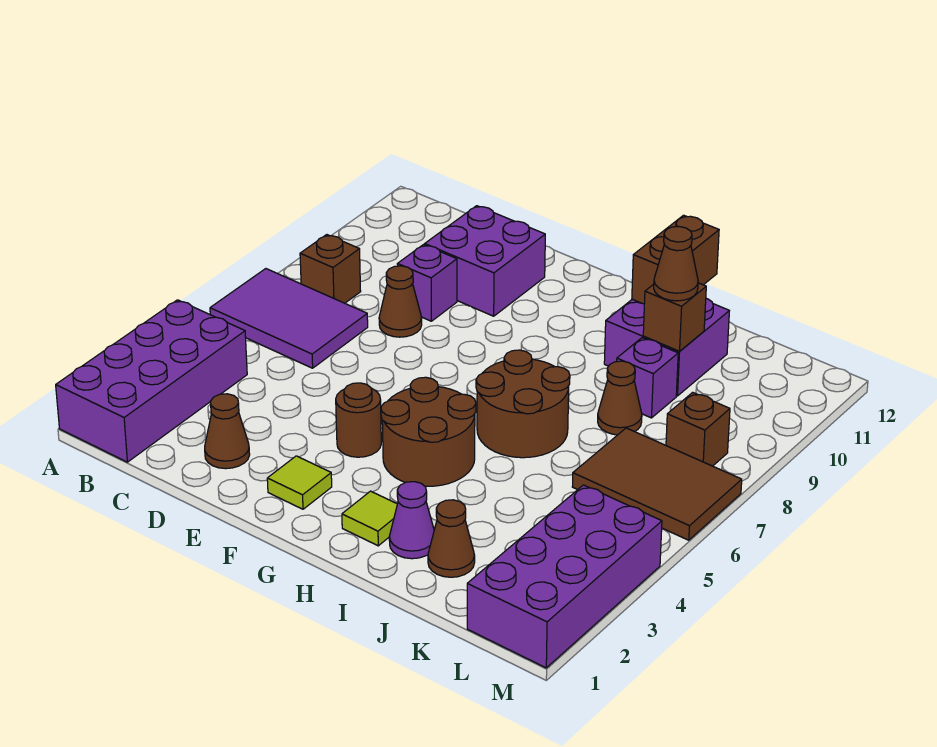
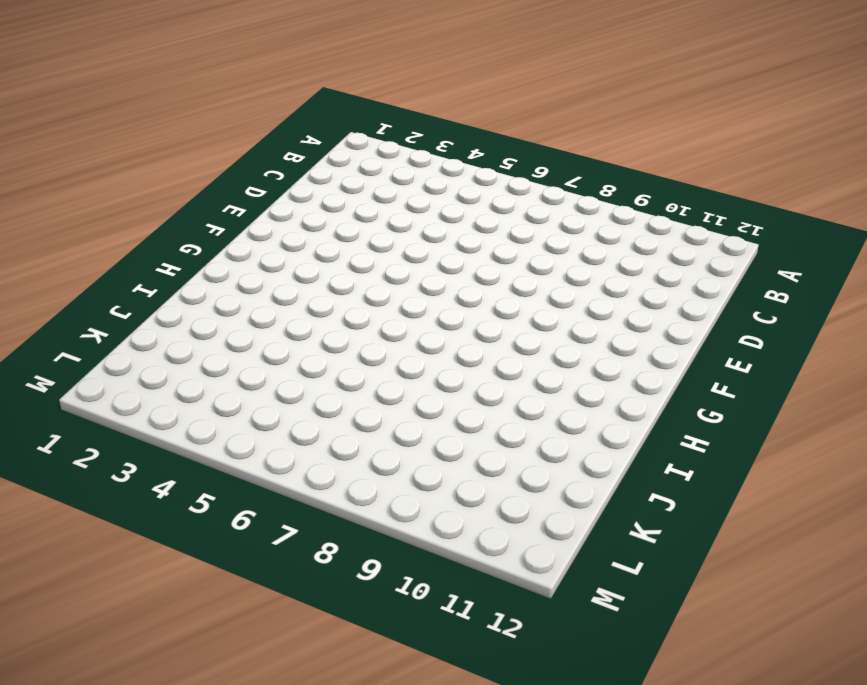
none -> purple 2x4 brick [56,300,247,462]
none -> purple 2x3 tile [210,269,368,368]
none -> brown 1x1 brick [300,235,361,303]

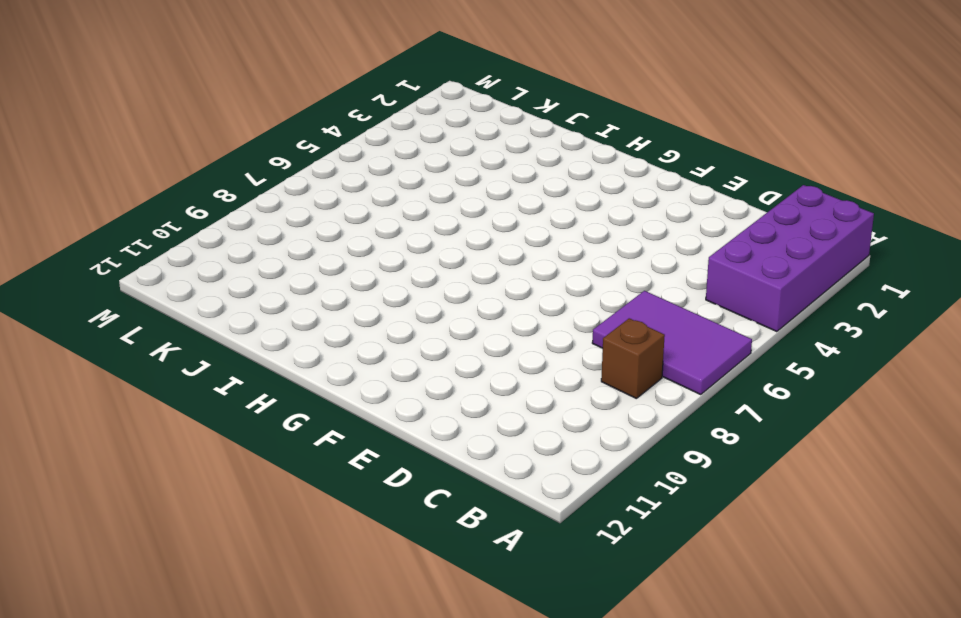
none -> brown 1x1 cone [205,394,250,469]
none -> brown 1x1 cone [379,266,422,337]
none -> purple 1x1 brick [397,245,457,321]

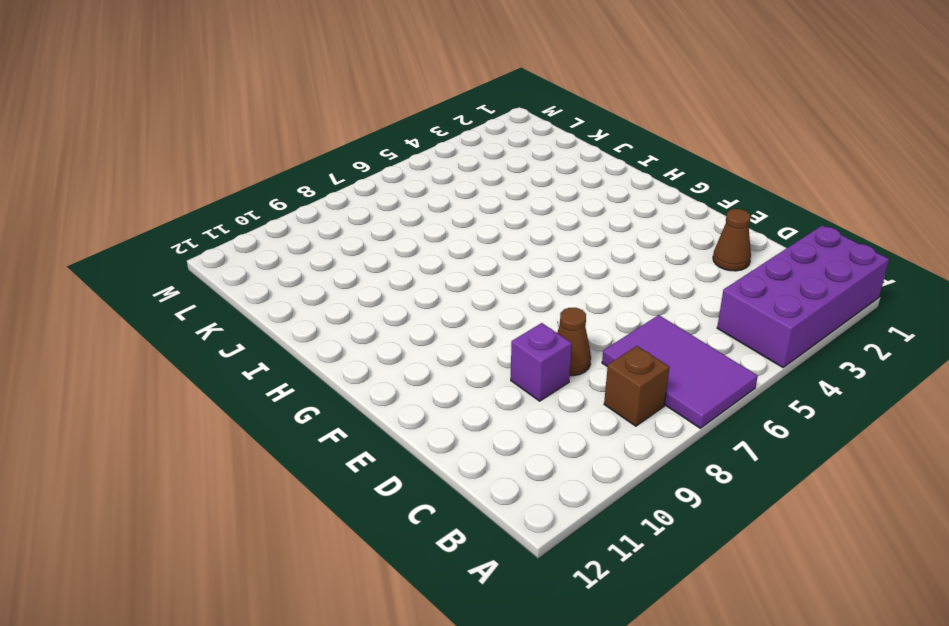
none -> purple 2x2 brick [425,206,545,316]
none -> lime 1x1 tile [267,456,332,509]
none -> brown 1x1 round brick [336,383,381,457]

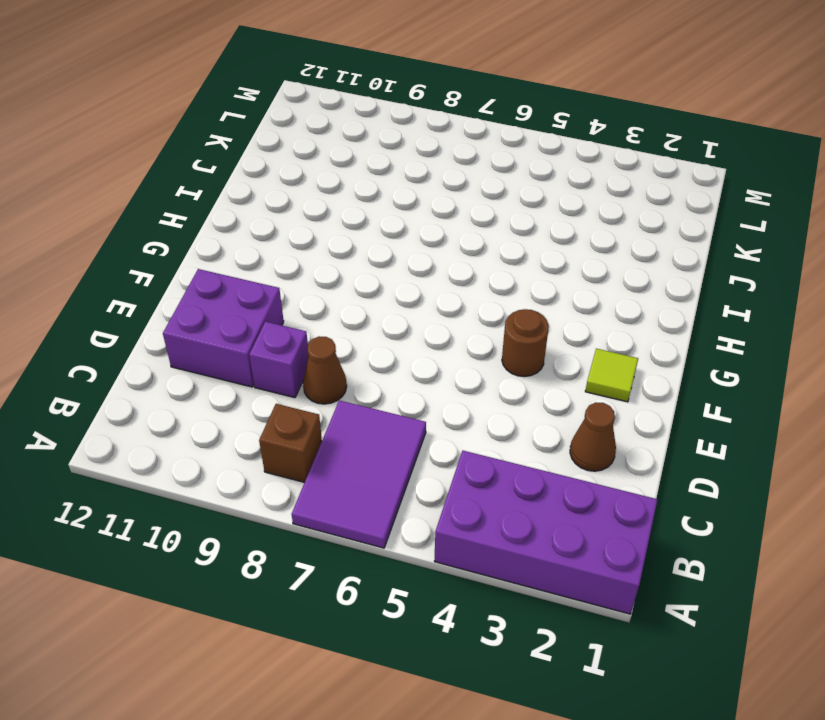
none -> brown 2x2 round brick [381,377,476,486]
none -> lime 1x1 tile [342,491,397,546]
none -> brown 2x2 round brick [476,350,570,458]

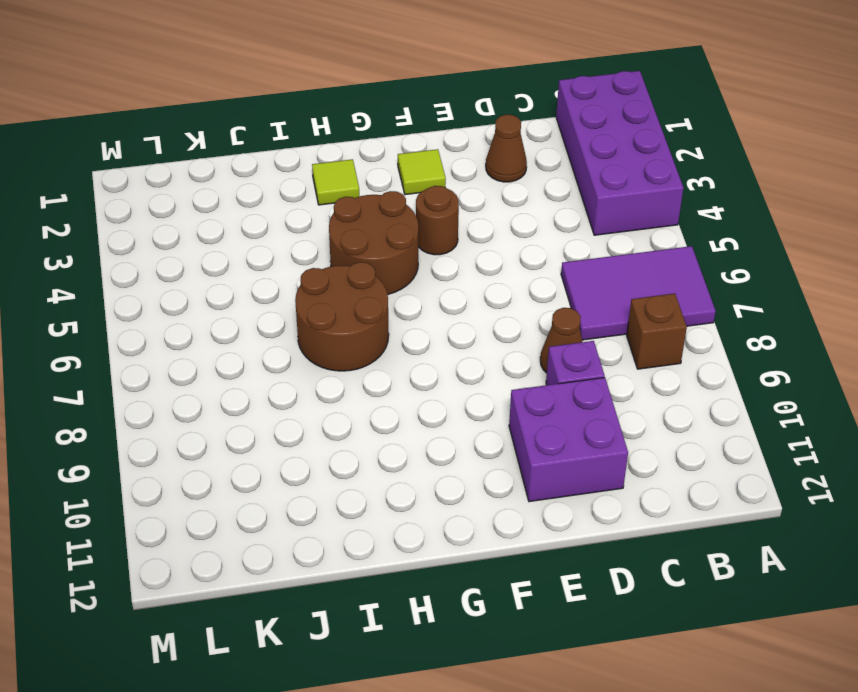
none -> purple 1x1 cone [389,482,434,559]
none -> purple 2x2 brick [604,299,729,396]
none -> brown 1x1 cone [428,500,475,577]

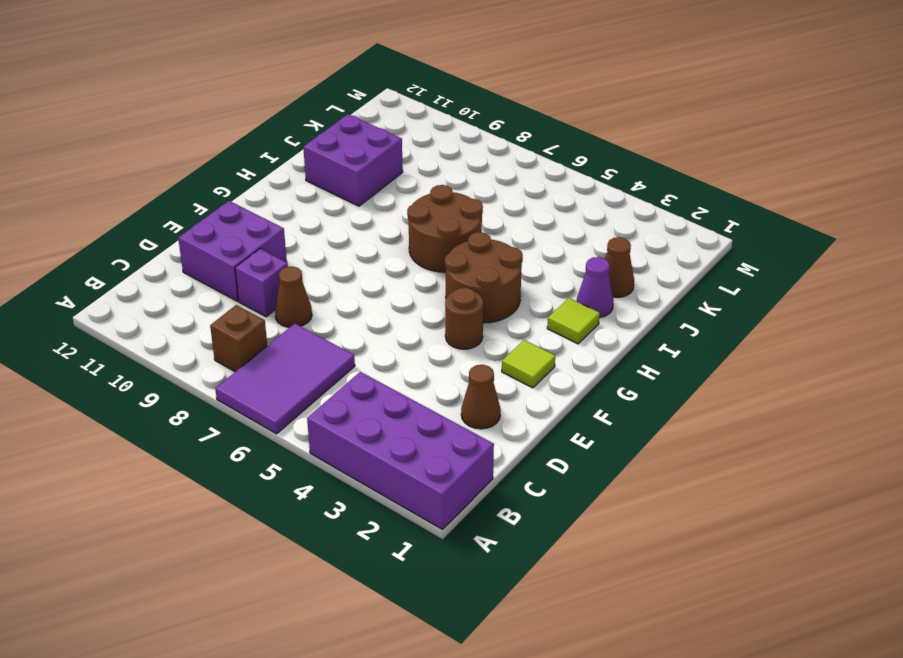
none -> brown 1x1 cone [598,361,642,435]
none -> purple 1x1 brick [617,338,678,418]
none -> brown 2x3 tile [572,428,742,540]

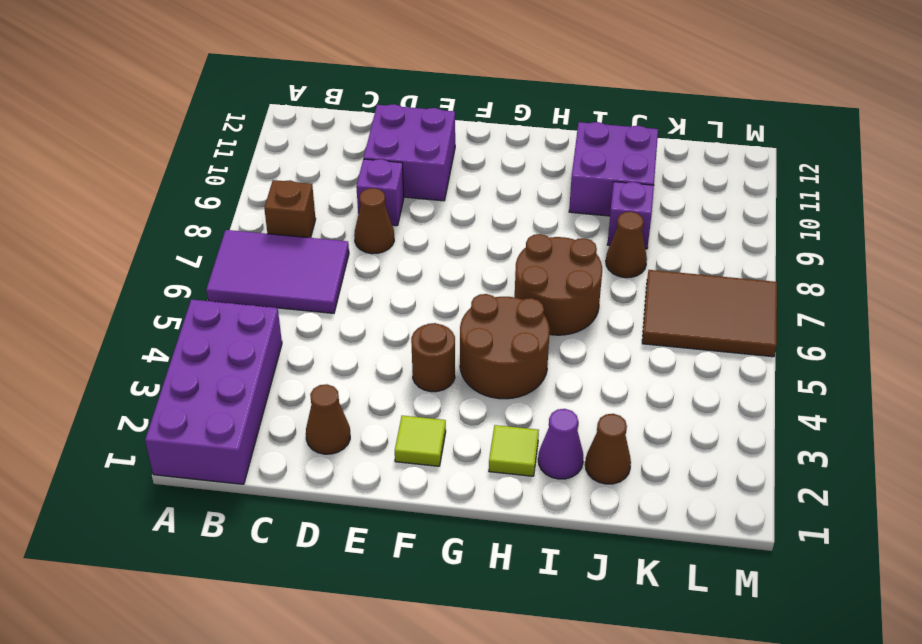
none -> purple 2x4 brick [467,485,662,668]
none -> brown 1x1 brick [666,392,730,466]
none -> brown 1x2 brick [632,215,719,304]

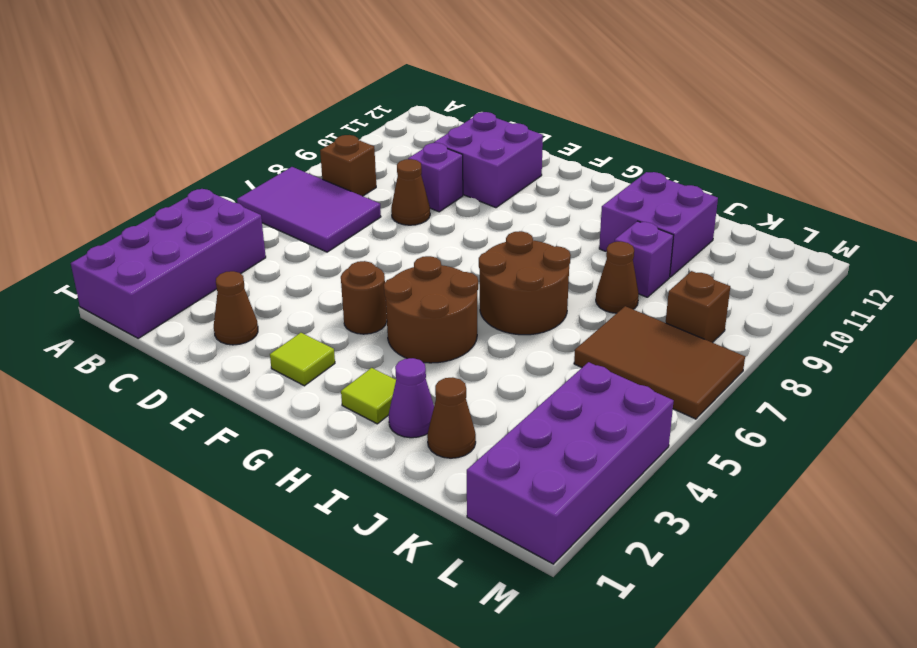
none -> brown 1x2 brick [632,215,719,304]
none -> brown 1x1 brick [643,283,706,351]
none -> brown 1x1 cone [654,227,698,301]

